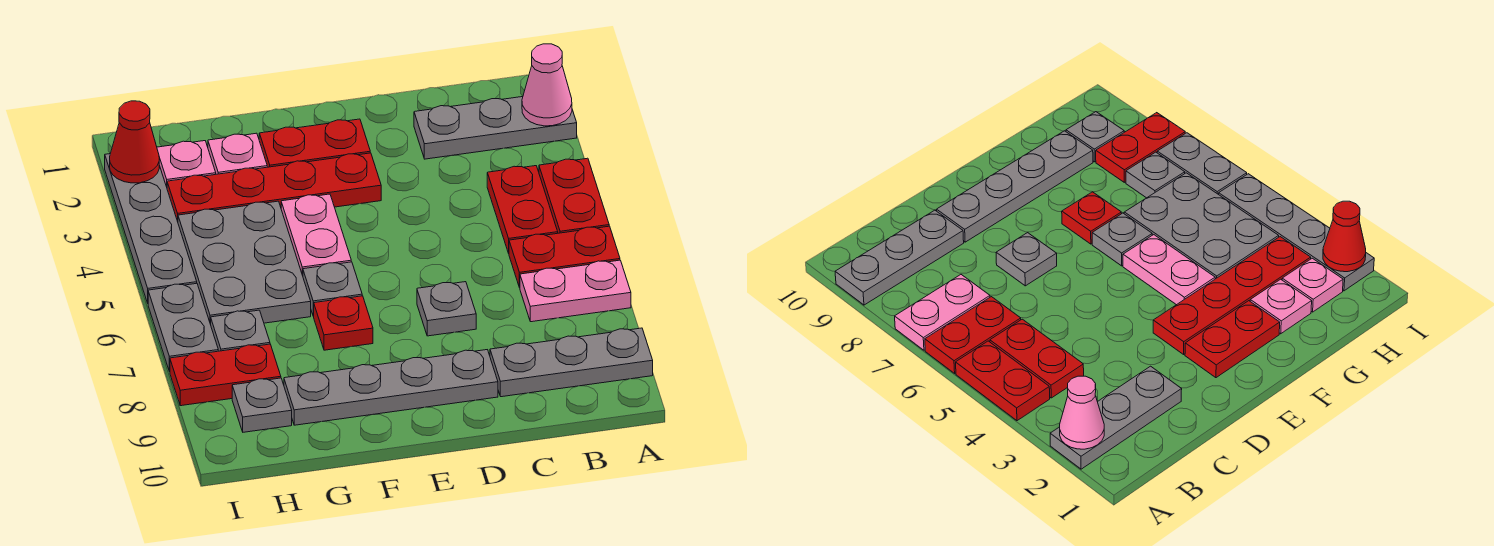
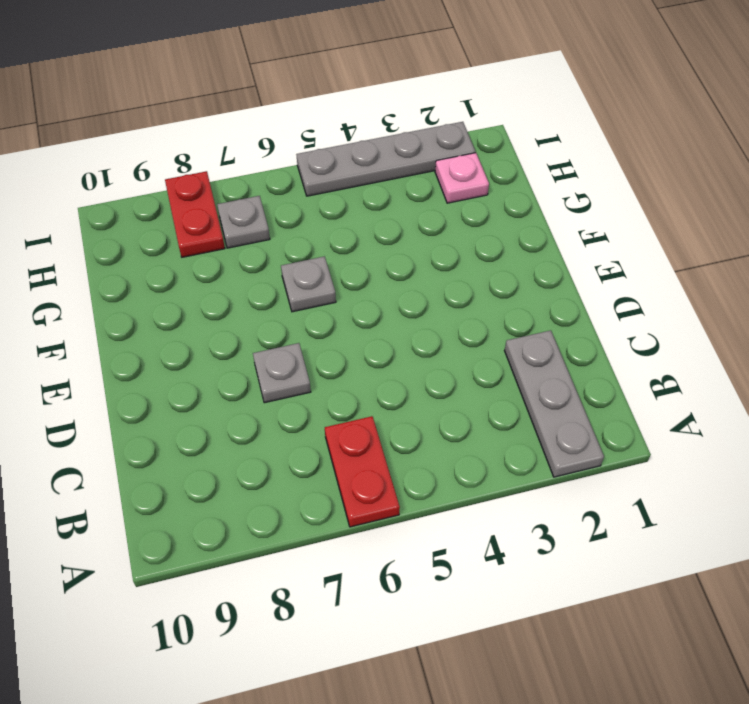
none -> red 1x2 plate [539,158,609,233]
none -> pink 1x2 plate [520,260,631,322]
none -> grey 1x3 plate [490,328,653,397]

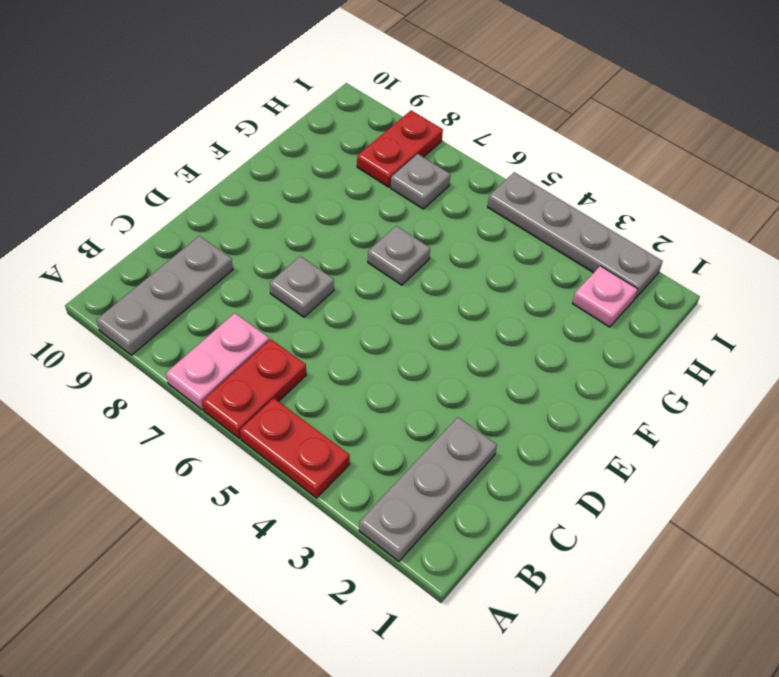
none -> red 1x2 plate [487,166,558,253]
none -> grey 1x4 plate [284,350,498,425]
none -> red 1x2 plate [259,119,370,167]

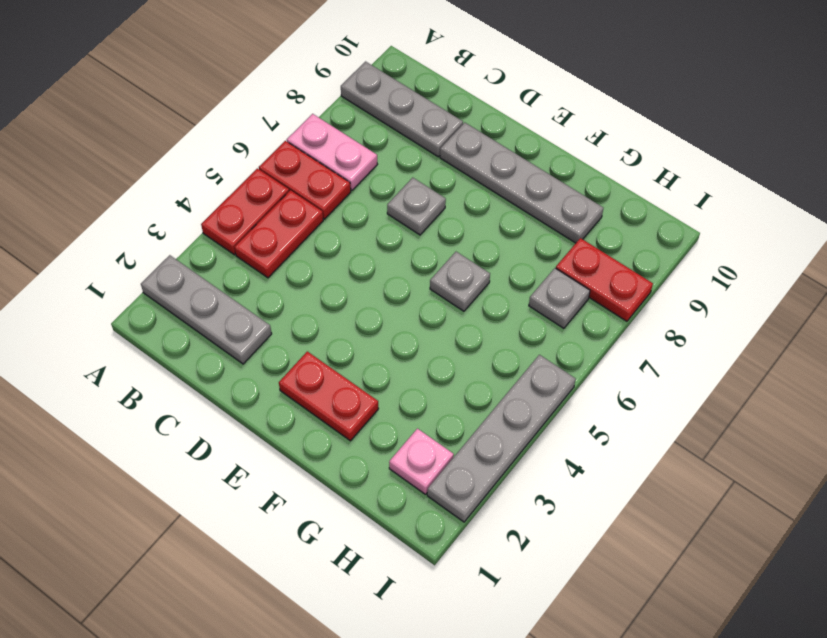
none -> red 1x4 plate [167,153,381,221]
none -> pink 1x2 plate [281,194,351,276]
none -> red 1x1 plate [314,296,373,350]

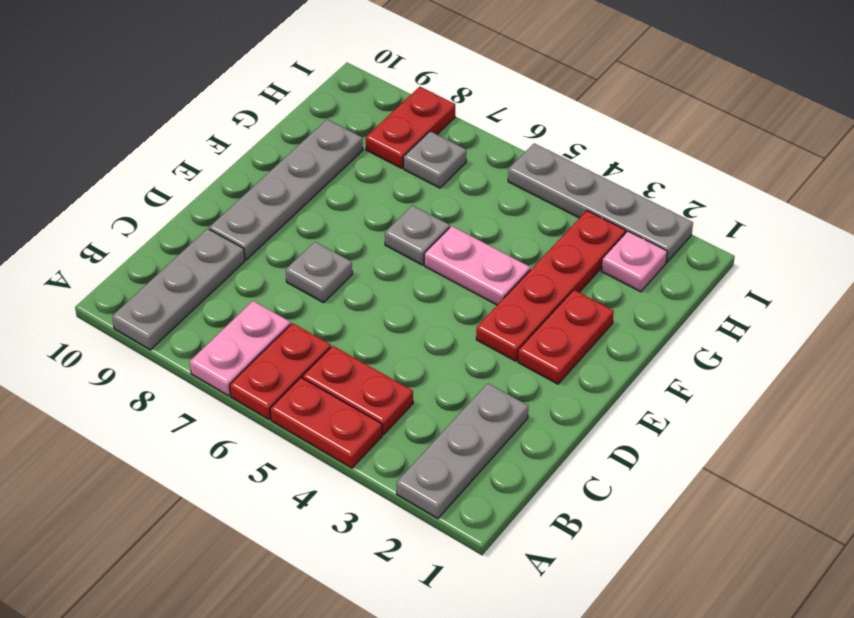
none -> red 1x1 plate [314,296,373,350]
none -> pink 1x1 plate [208,133,267,174]
none -> grey 2x3 plate [178,201,311,324]

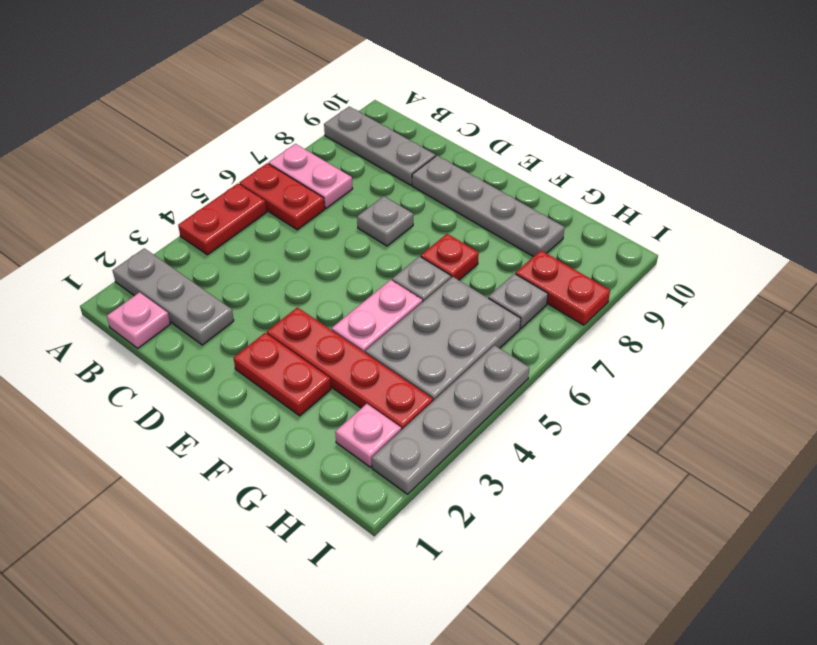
pink 1x1 plate [107,292,170,348] -> pink 1x1 plate moved to [208,133,267,174]
none -> red 1x2 plate [487,166,558,253]
none -> grey 1x1 plate [232,378,292,432]
none -> grey 1x2 plate [148,283,218,372]

